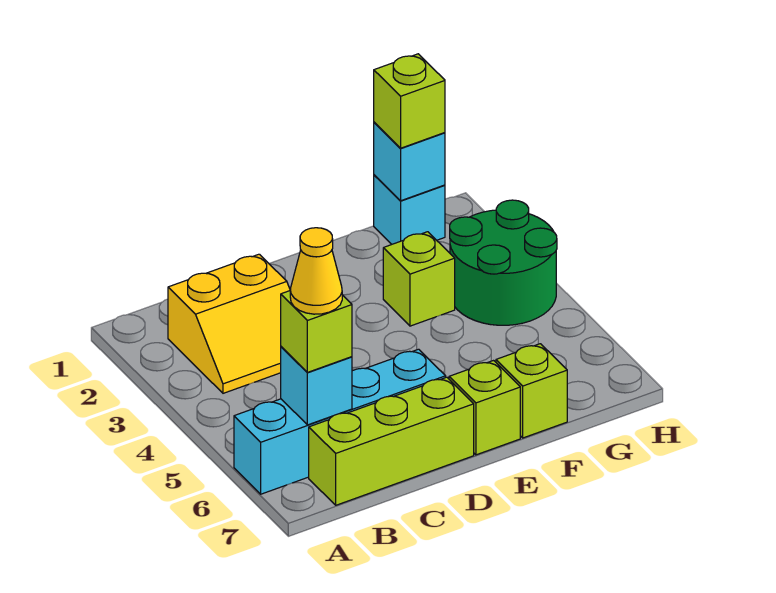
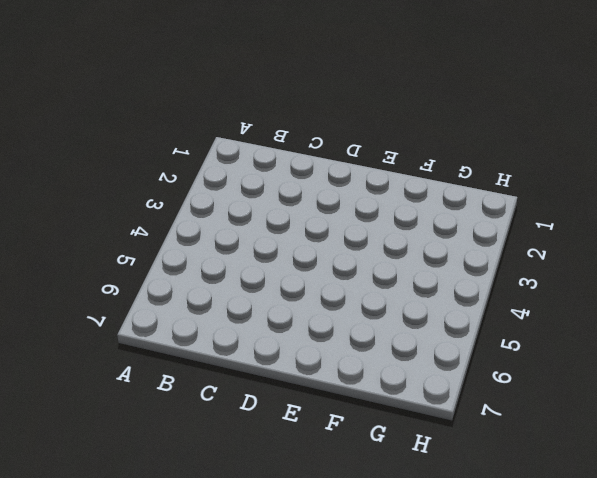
none -> cyan 1x4 brick [234,349,446,494]
none -> yellow 2x2 slope [168,254,290,393]
none -> lime 1x3 brick [309,377,474,505]

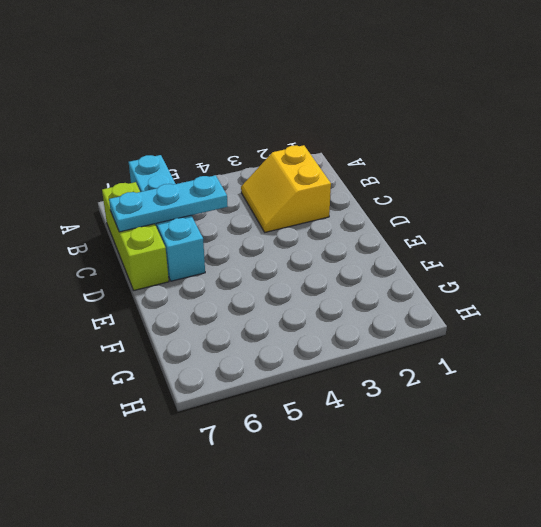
cyan 1x3 plate [109,175,228,232] -> none
none -> lime 1x1 brick [449,361,520,455]
none -> lime 1x1 brick [383,232,455,326]
none -> lime 1x1 brick [496,344,567,438]

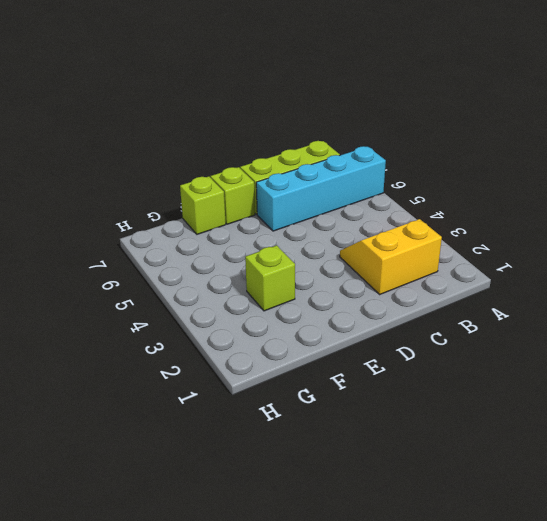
none -> cyan 1x1 brick [374,175,445,244]
none -> green 2x2 round brick [450,200,557,325]
none -> cyan 1x1 brick [281,347,352,425]

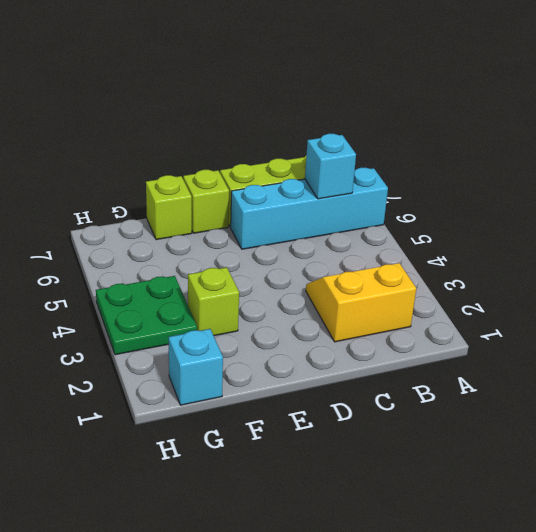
green 2x2 plate [96,276,197,355] -> green 2x2 round brick [450,200,557,325]
none -> cyan 1x1 brick [374,122,445,201]
none -> lime 1x1 brick [281,291,352,372]
none -> lime 1x1 brick [374,54,445,148]

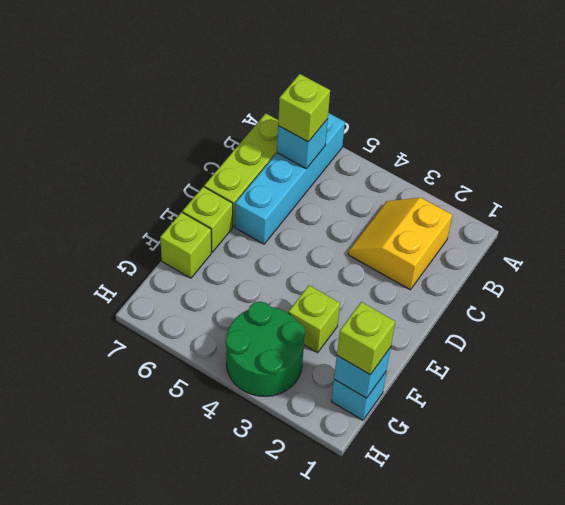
none -> yellow 1x1 cone [290,228,342,314]

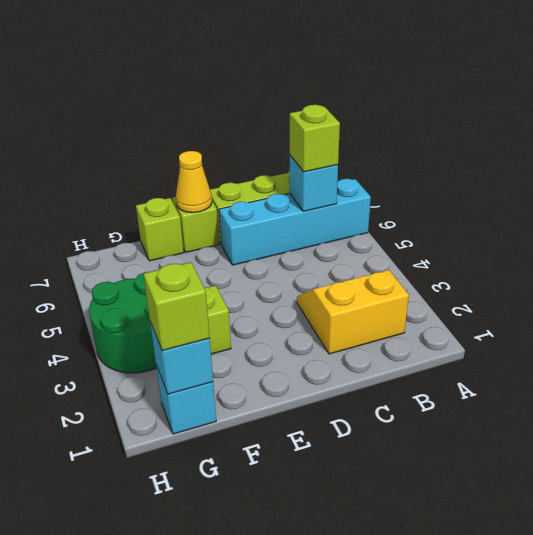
yellow 1x1 cone [176,151,212,213] -> yellow 1x1 cone moved to [290,228,342,314]

